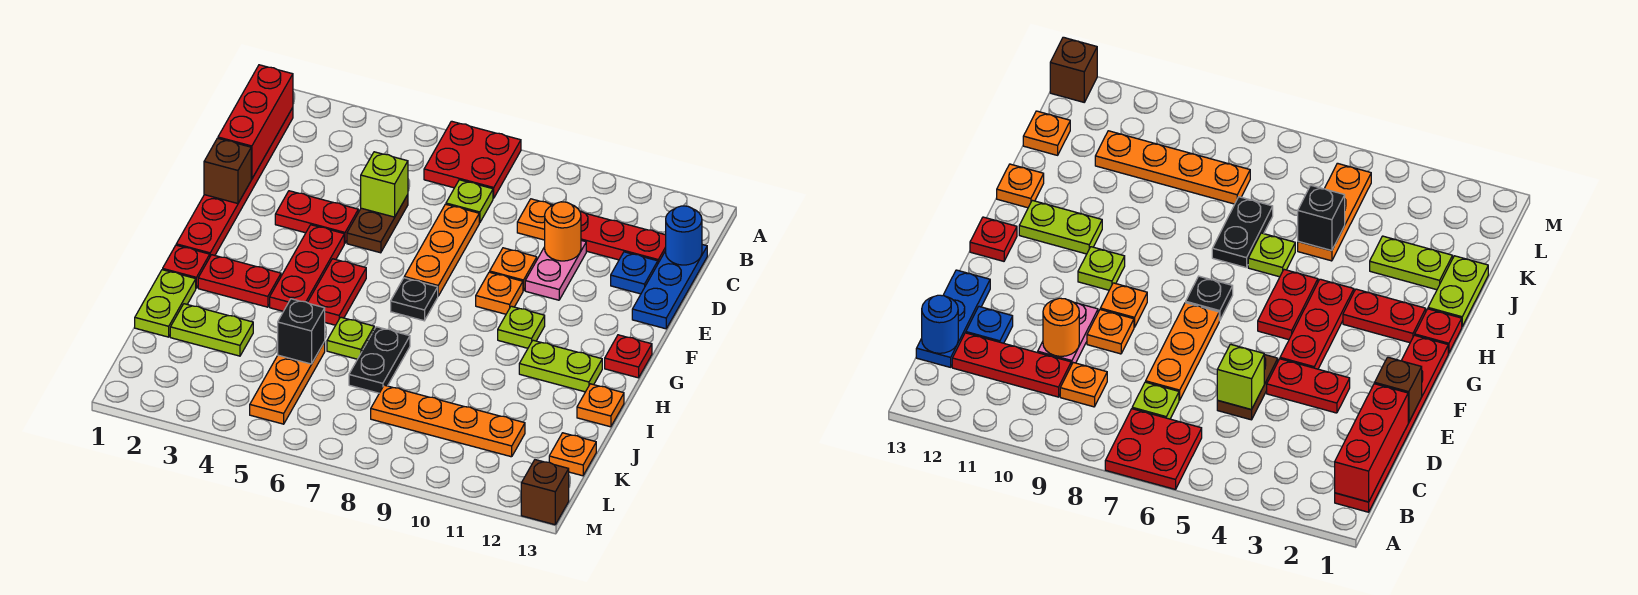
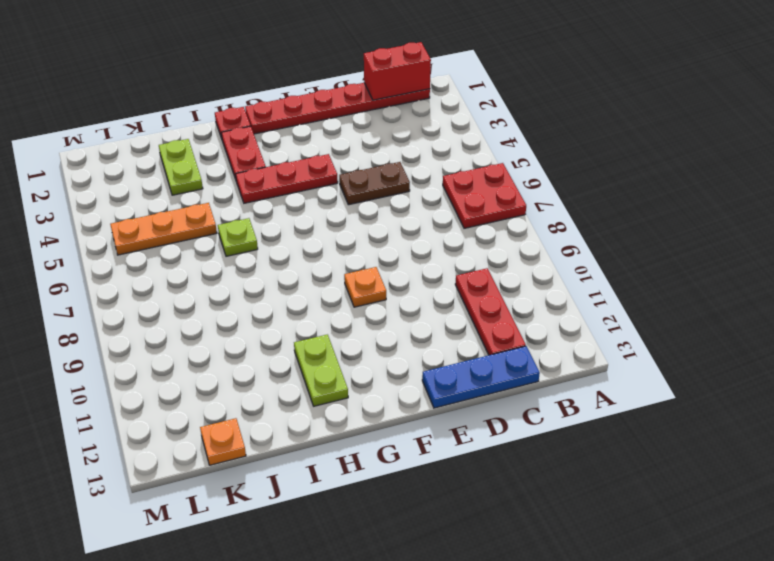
red 1x2 brick [364,42,431,100] -> red 1x3 brick [218,65,293,179]
none -> lime 1x1 plate [446,180,493,223]
none -> orange 1x1 plate [517,199,552,240]
none -> orange 1x3 plate [404,204,479,296]
none -> pink 1x2 plate [525,240,586,300]

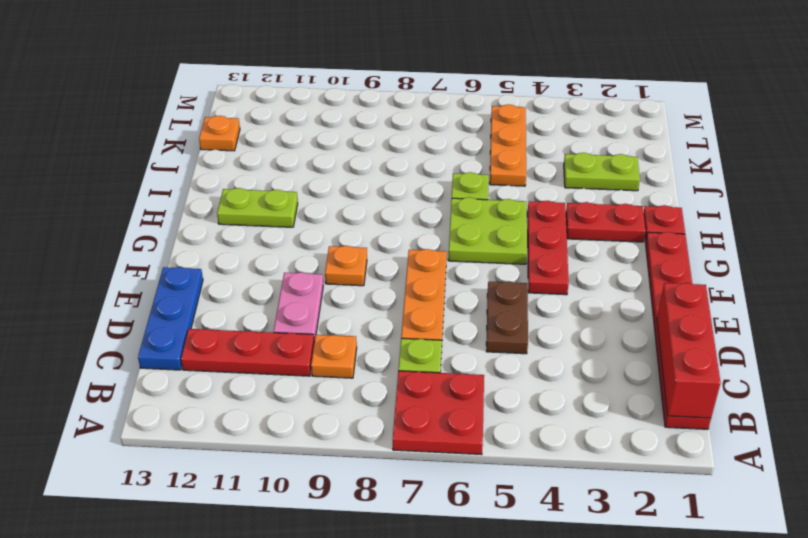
lime 2x2 plate [448,197,527,264] -> red 1x2 plate [308,259,366,325]
none -> blue 1x1 plate [611,252,658,294]
none -> red 1x2 plate [275,191,358,243]
none -> orange 1x1 plate [490,248,537,291]
none -> black 1x1 plate [391,278,438,321]

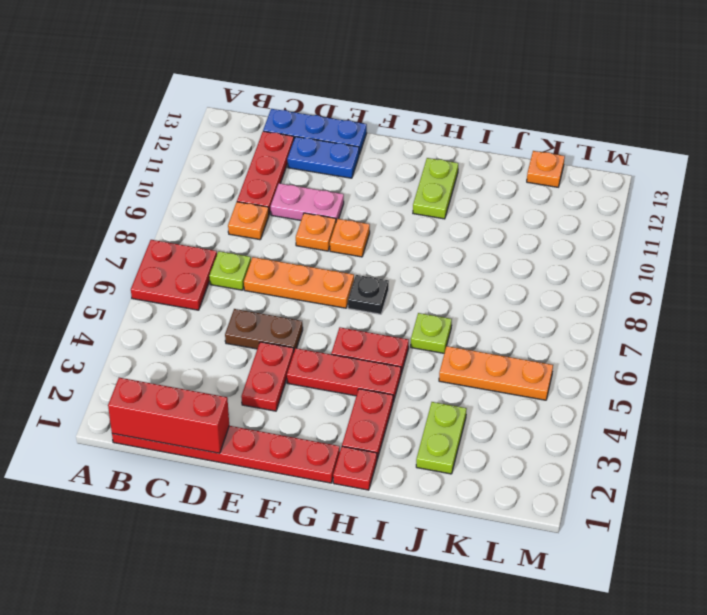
blue 1x2 plate [287,137,359,178] -> blue 1x1 plate [611,252,658,294]
none -> lime 1x1 plate [498,306,545,348]
none -> red 1x1 plate [605,335,652,378]
none -> lime 1x2 plate [135,270,196,337]
none -> black 1x2 plate [349,327,410,393]

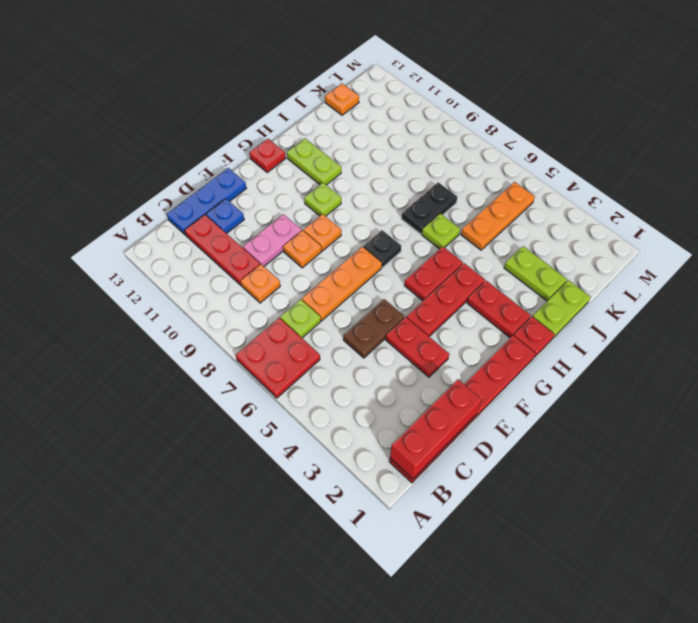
none -> orange 1x1 plate [577,384,624,427]
none -> orange 1x4 plate [371,385,525,457]
none -> brown 1x1 brick [521,460,569,525]
none -> blue 1x1 round brick [666,206,702,265]

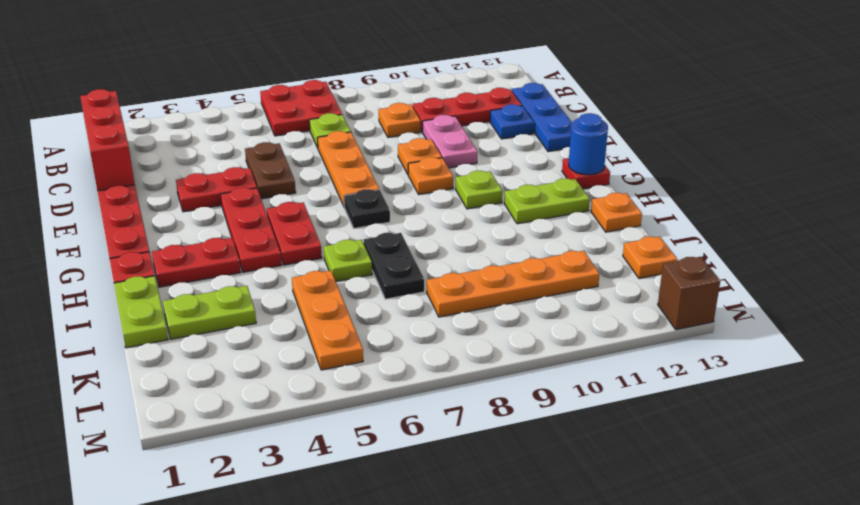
blue 1x1 round brick [568,113,608,175] -> blue 1x1 round brick moved to [666,206,702,265]
none -> lime 1x1 brick [361,152,408,217]
none -> orange 1x1 round brick [545,202,581,261]
none -> brown 1x1 brick [204,138,251,203]
none -> black 1x1 brick [278,299,325,364]

